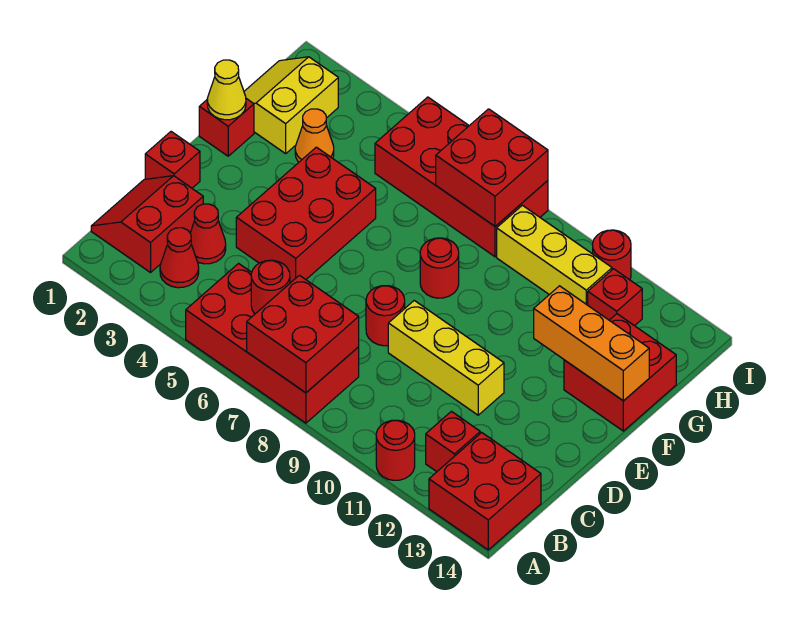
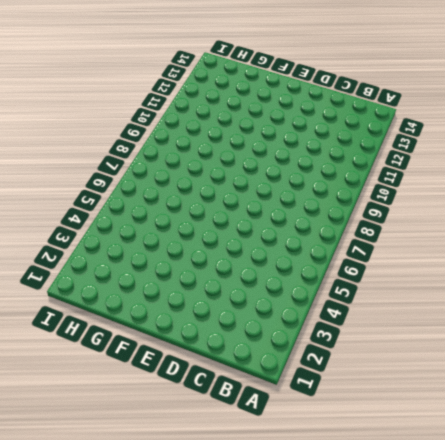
none -> red 2x4 brick [186,264,359,423]
none -> red 1x1 round brick [376,420,415,480]
none -> red 2x2 brick [429,433,541,550]

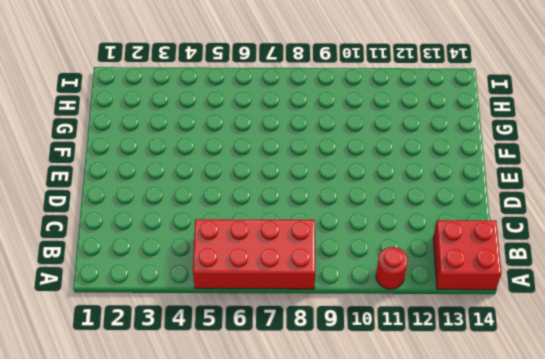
none -> red 2x2 slope [91,176,203,273]
none -> red 1x1 cone [160,228,199,288]
none -> red 1x1 brick [426,411,480,472]

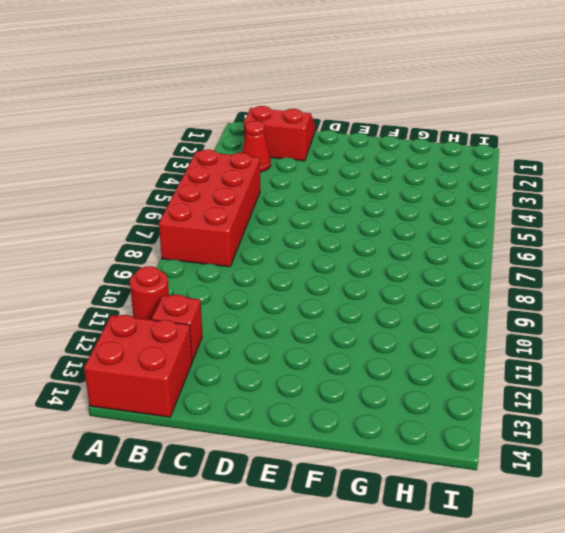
none -> red 1x1 cone [190,204,226,264]
none -> red 1x1 brick [145,132,200,188]
none -> red 2x3 brick [236,147,376,283]

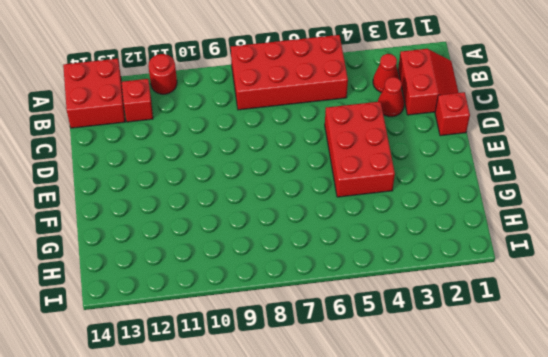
none -> red 1x1 round brick [366,286,405,346]
none -> yellow 1x3 brick [388,301,504,415]
none -> red 1x1 brick [199,99,254,156]

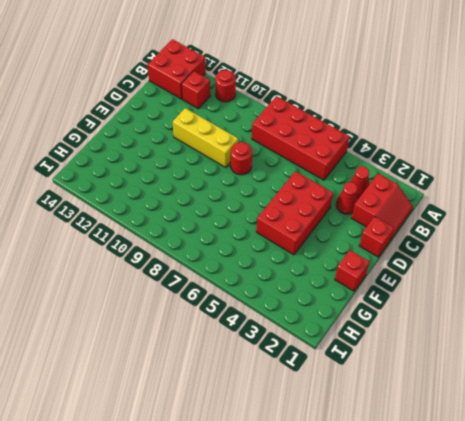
none -> red 1x1 round brick [420,238,459,298]
none -> red 2x2 brick [564,314,676,431]
none -> yellow 2x2 slope [244,57,338,154]

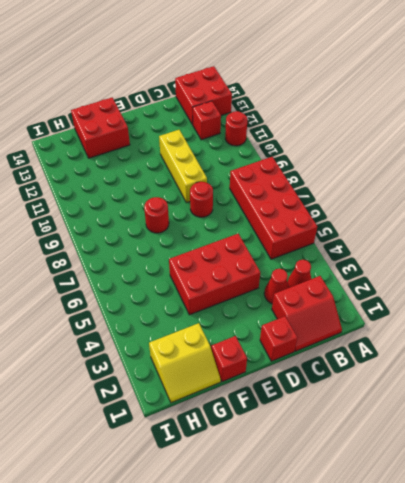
none -> orange 1x1 cone [295,109,334,162]
none -> red 2x4 brick [375,97,548,257]
none -> yellow 1x3 brick [497,205,612,305]

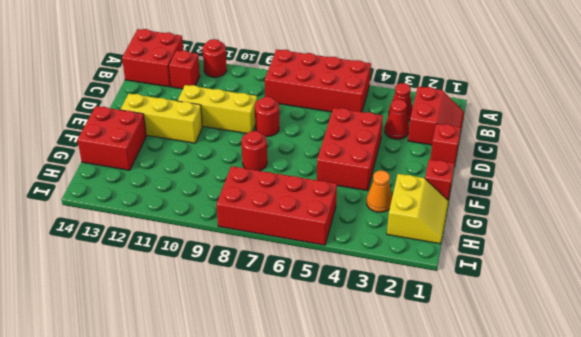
yellow 1x3 brick [121,94,203,143] -> yellow 1x3 brick moved to [497,205,612,305]
none -> red 1x1 brick [588,269,642,326]
none -> red 1x1 round brick [593,230,631,280]
none -> red 2x2 brick [247,275,359,393]

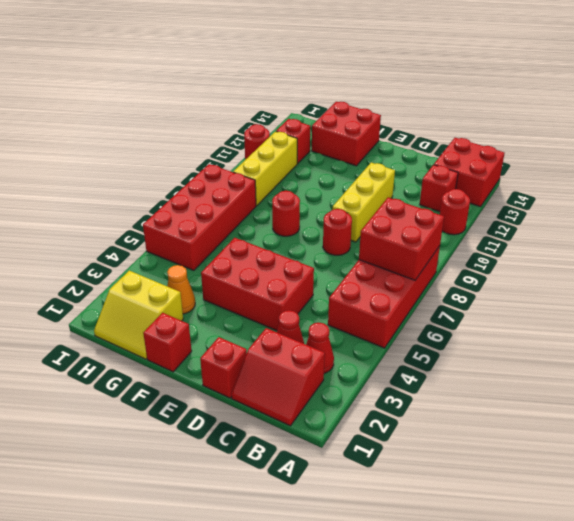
none -> red 1x1 round brick [251,260,290,314]
none -> yellow 1x1 cone [207,60,246,120]
none -> orange 1x3 brick [534,286,649,401]

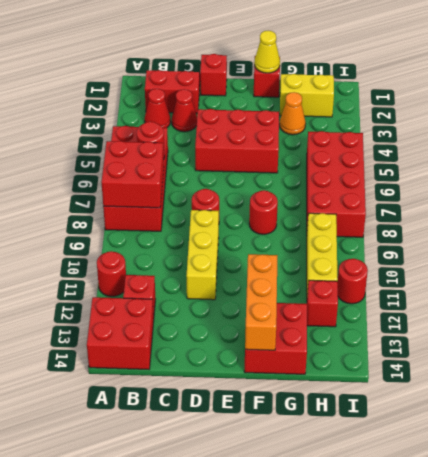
none -> red 2x2 brick [436,109,548,226]

